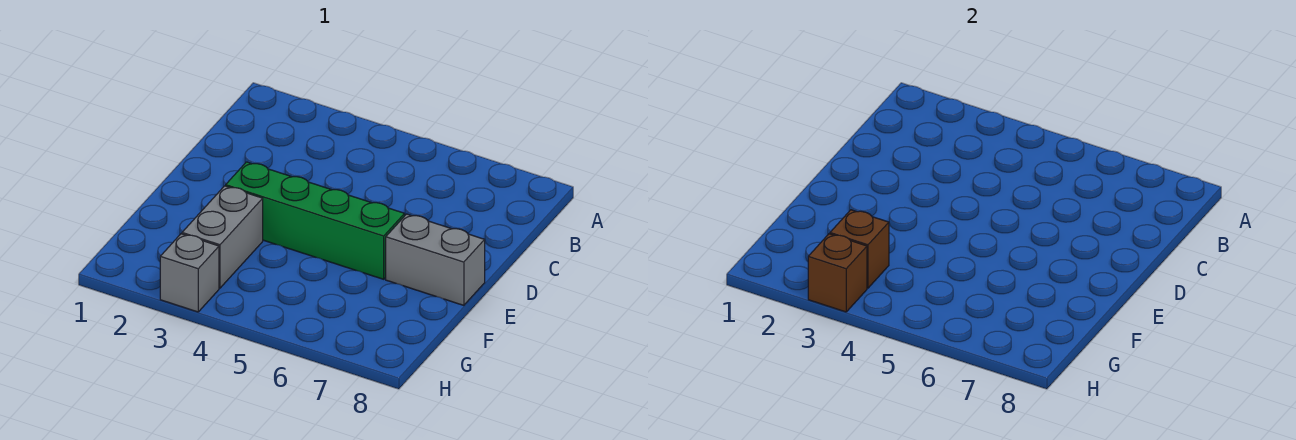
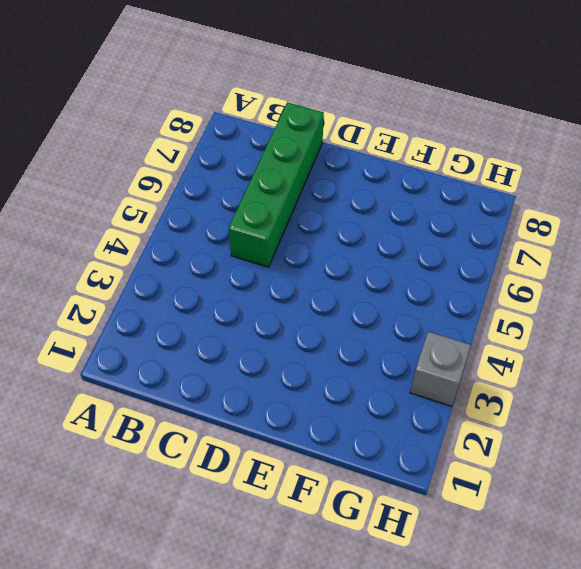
green 1x4 brick [229,102,324,267] -> green 1x4 brick moved to [226,162,405,279]
none -> grey 1x2 brick [386,214,485,305]
none -> grey 1x2 brick [182,186,263,288]

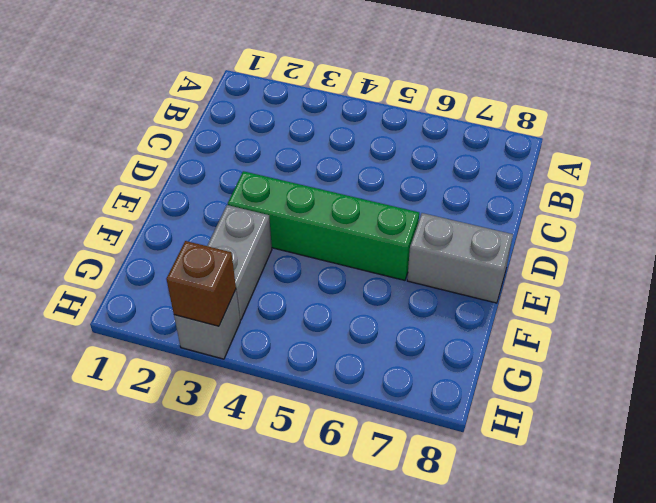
none -> brown 1x1 brick [830,210,889,288]

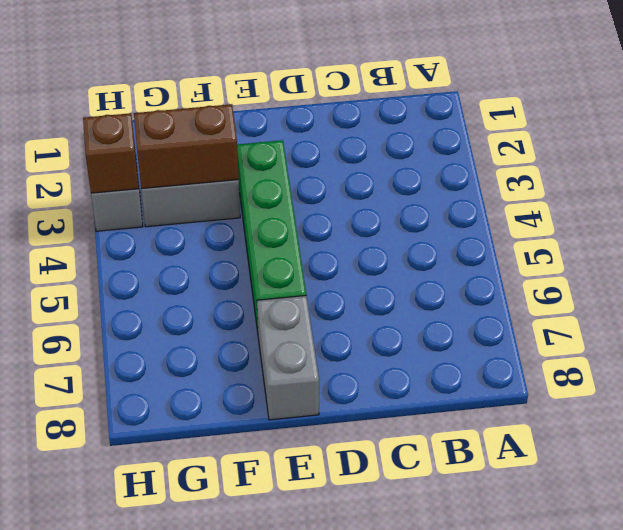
brown 1x2 brick [134,104,239,189] -> brown 1x1 brick [830,210,889,288]

